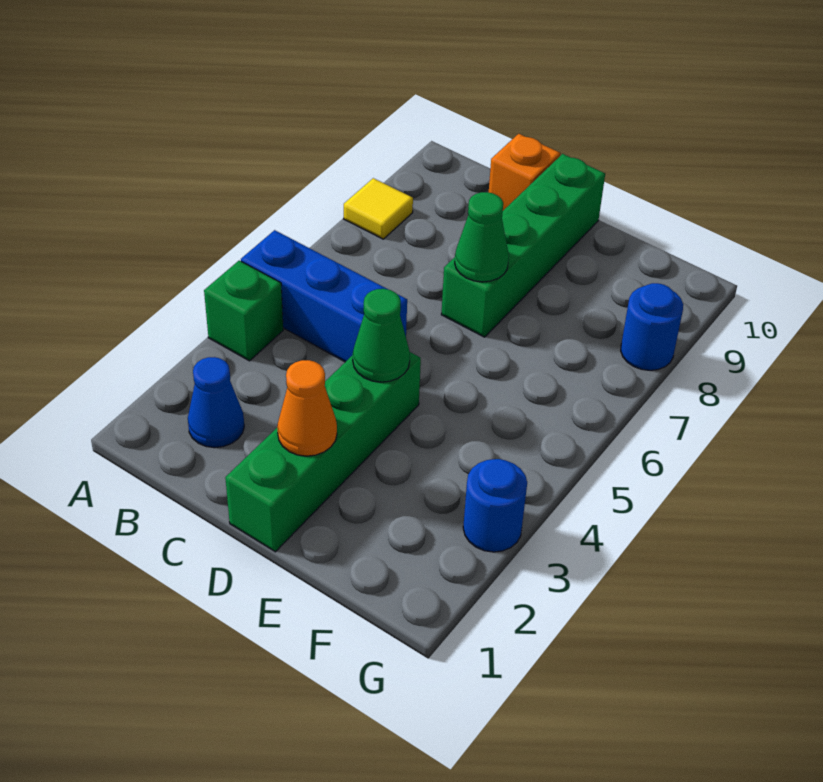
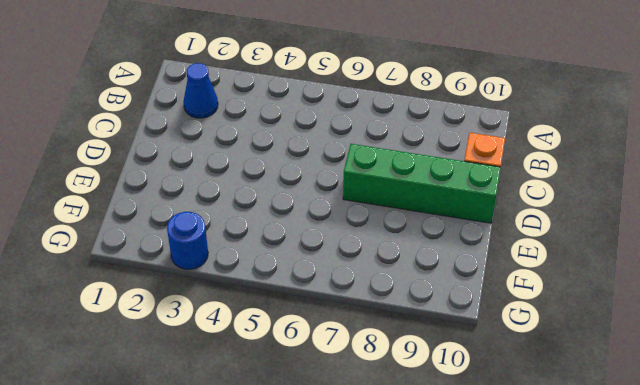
none -> green 1x1 brick [204,261,283,361]
none -> blue 1x3 brick [241,230,407,362]
none -> yellow 1x1 tile [344,178,413,239]

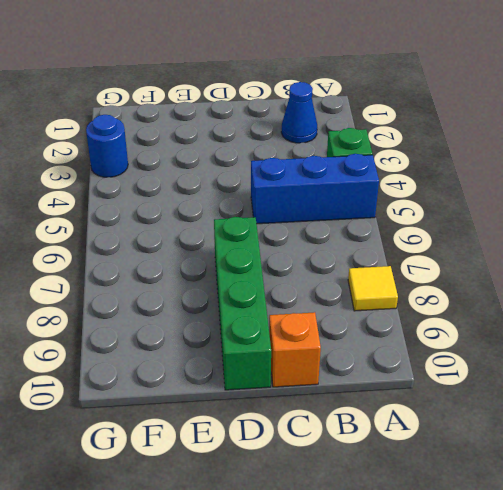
none -> green 1x4 brick [225,352,421,552]
none -> blue 1x1 round brick [621,283,683,370]
none -> orange 1x1 cone [277,360,337,456]

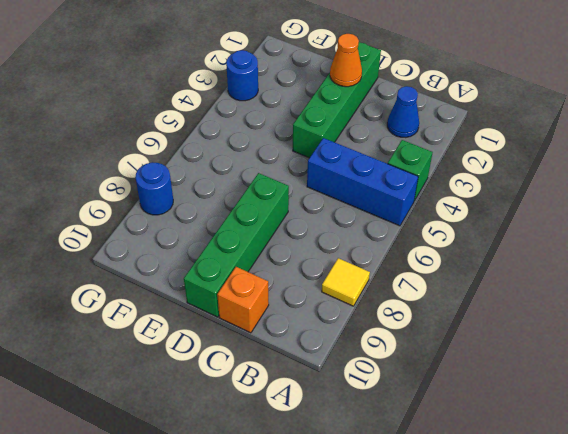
none -> green 1x1 cone [353,289,410,382]
none -> green 1x1 cone [455,192,509,282]

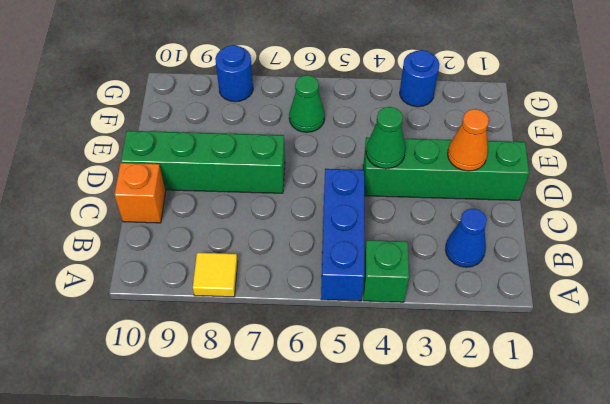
green 1x1 cone [289,75,325,132] -> green 1x1 cone moved to [455,192,509,282]

